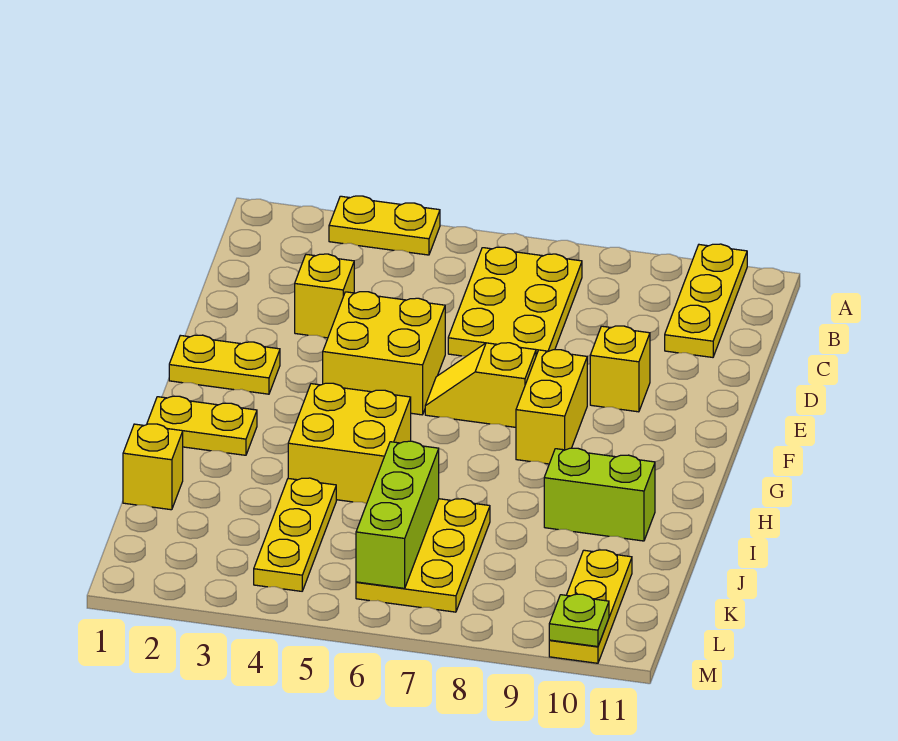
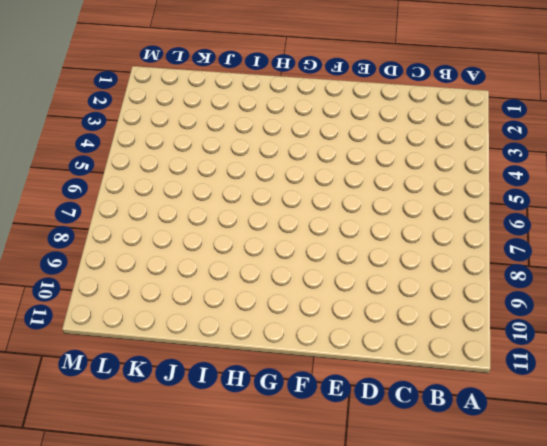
none -> yellow 1x2 plate [329,196,440,255]
none -> yellow 1x3 plate [665,244,747,357]
none -> yellow 2x3 plate [448,247,582,356]

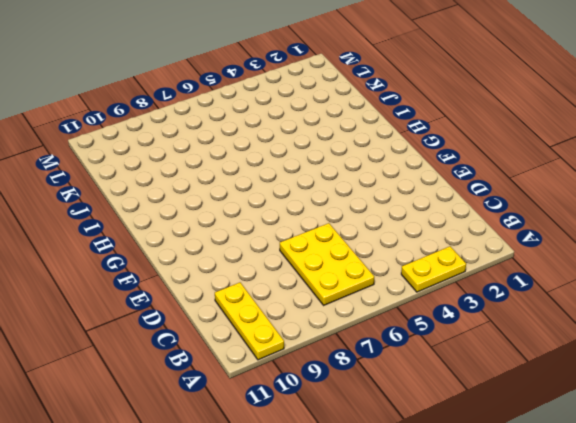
none -> yellow 1x1 brick [295,254,354,338]
none -> yellow 2x2 brick [323,292,445,415]
none -> yellow 1x1 brick [590,326,650,412]

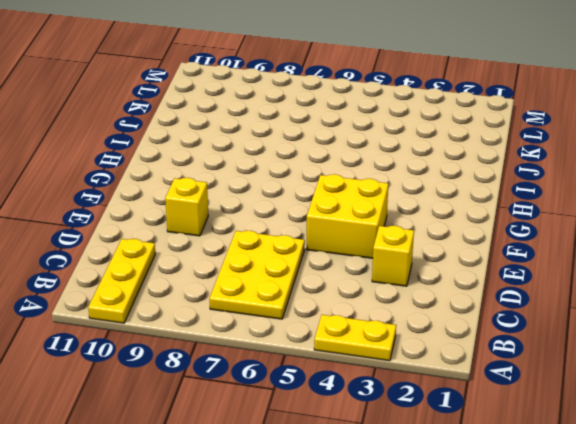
none -> yellow 1x2 plate [169,335,280,394]
none -> yellow 1x2 slope [425,343,536,427]
none -> yellow 1x2 brick [516,350,587,464]

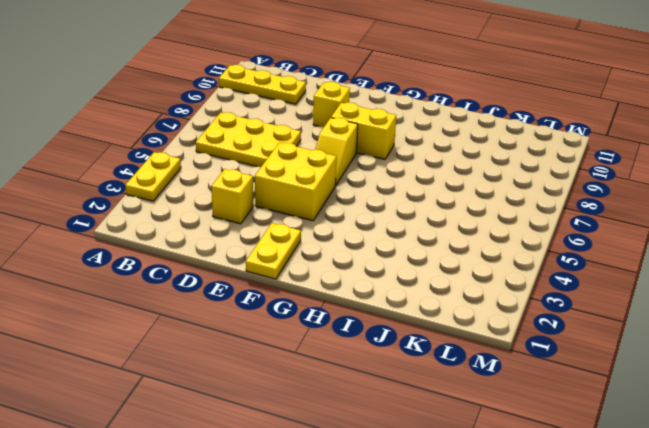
none -> yellow 1x2 plate [147,396,257,455]
none -> yellow 2x2 brick [288,383,411,504]
none -> lime 1x2 brick [544,448,655,541]

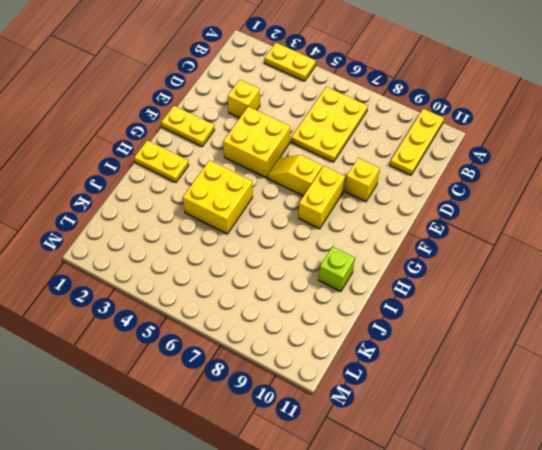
lime 1x1 brick [319,247,355,292] -> lime 1x2 brick [544,448,655,541]
none -> yellow 1x1 brick [123,424,183,510]
none -> yellow 1x3 plate [254,478,336,591]
none -> yellow 2x3 plate [356,499,490,612]

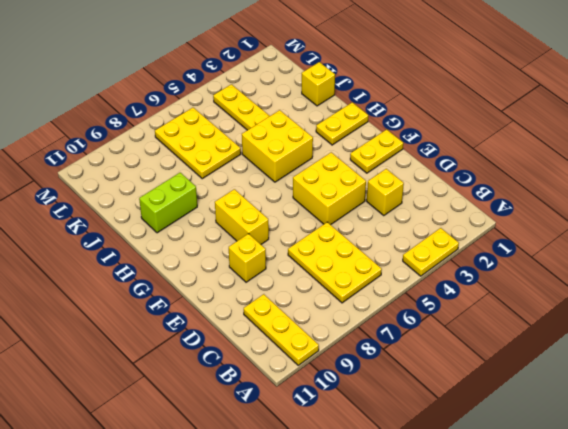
none -> yellow 1x2 slope [425,343,536,427]
none -> yellow 1x3 plate [549,550,632,663]
none -> lime 1x3 brick [356,441,439,588]

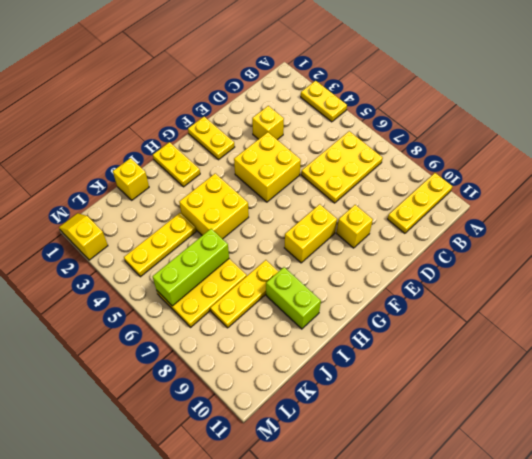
yellow 1x3 plate [210,260,279,328] -> yellow 1x3 plate moved to [549,550,632,663]
yellow 1x2 slope [59,213,108,260] -> yellow 1x2 slope moved to [425,343,536,427]
none -> lime 1x1 plate [549,594,609,647]

